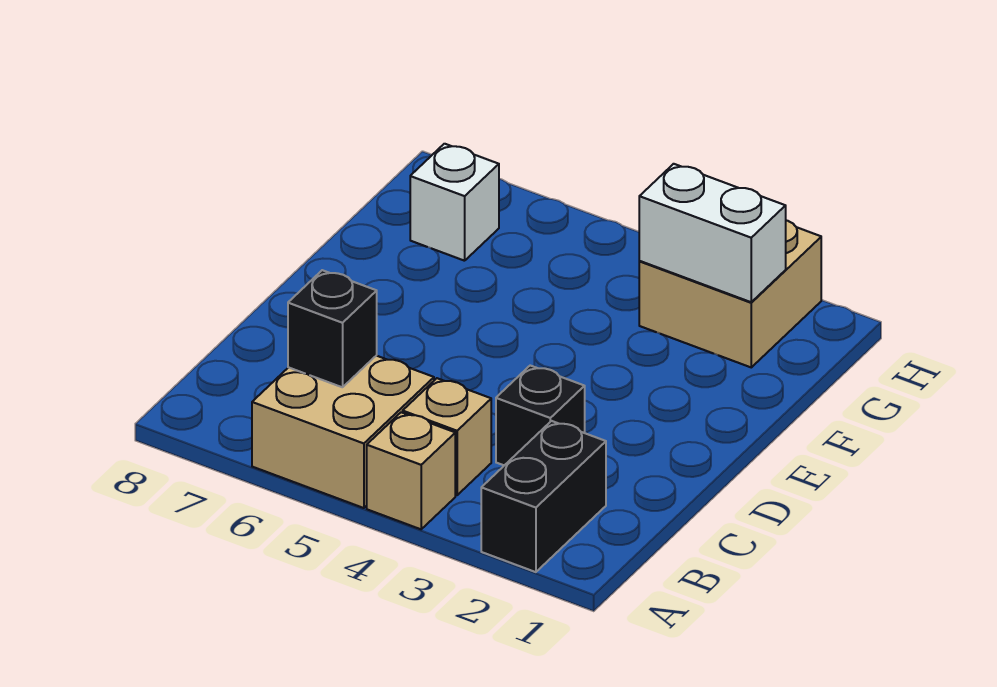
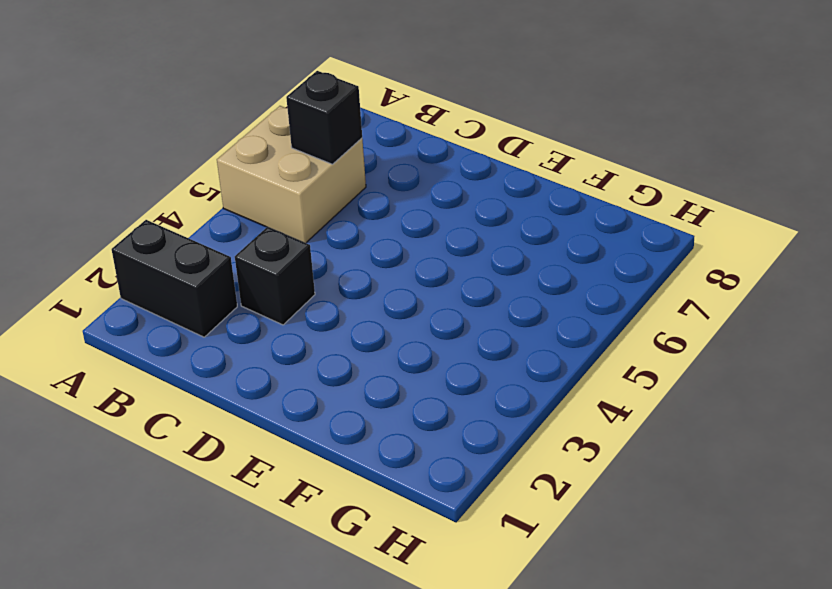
none -> tan 1x1 brick [367,412,455,529]
none -> tan 1x1 brick [403,378,491,495]

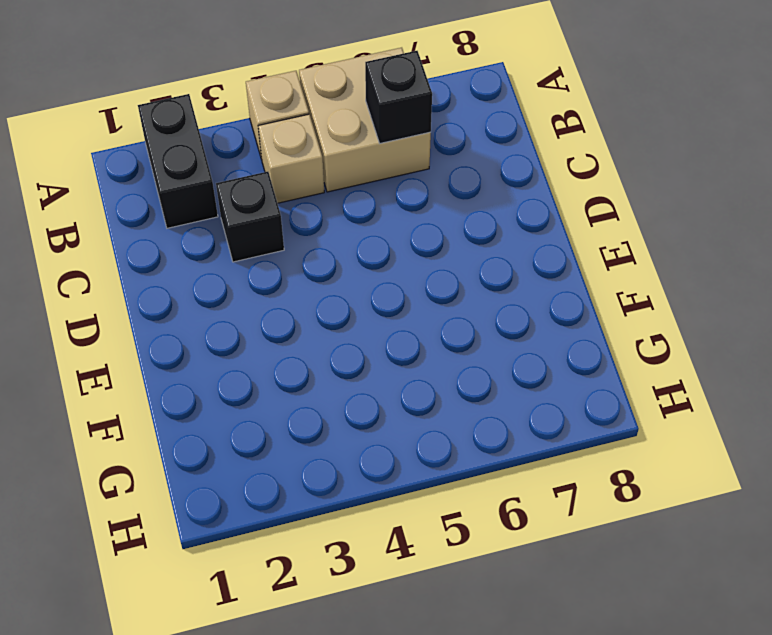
none -> tan 2x2 brick [639,220,821,367]
none -> white 1x1 brick [410,144,499,261]

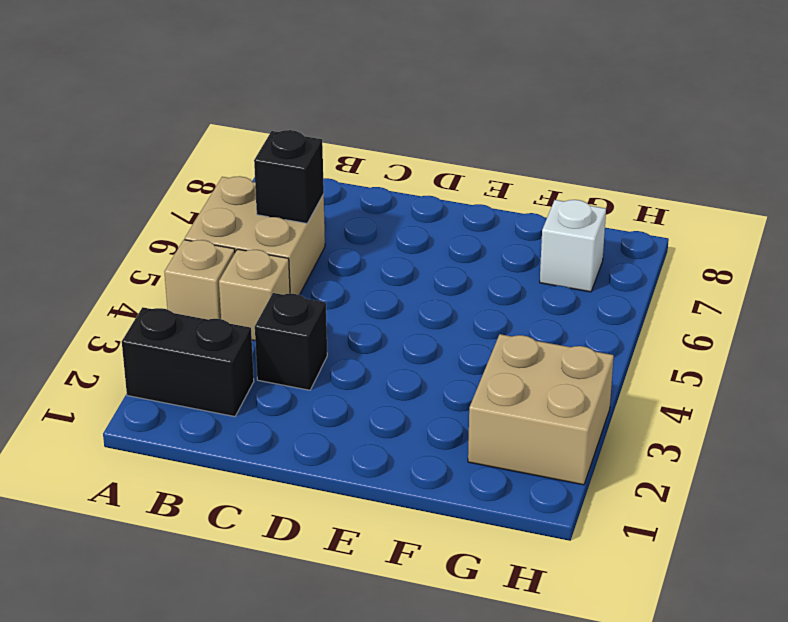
none -> white 1x2 brick [639,164,786,302]

